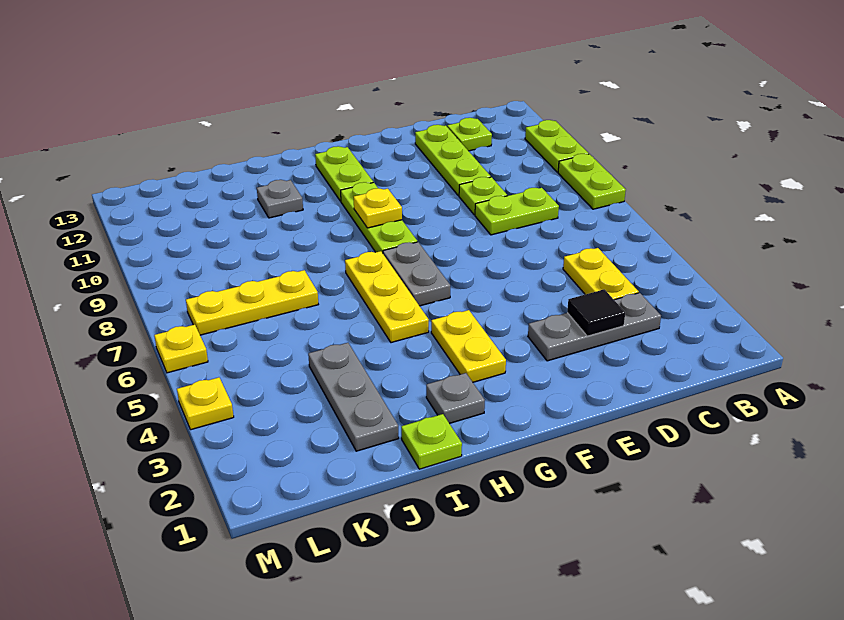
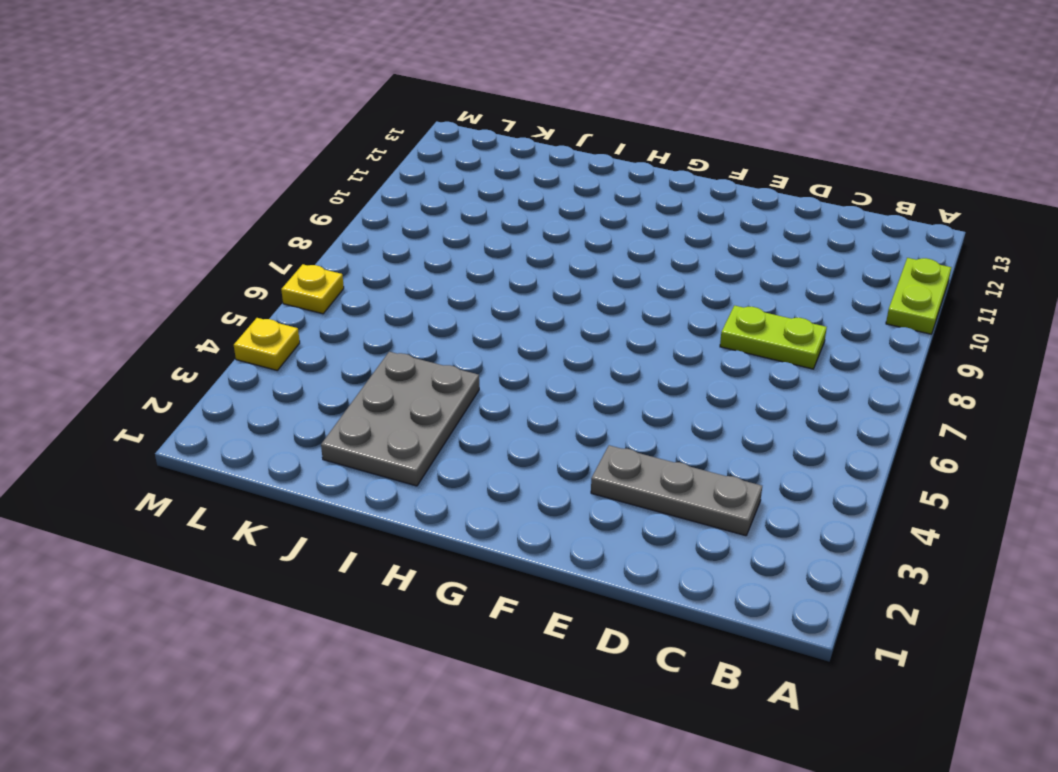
grey 2x3 plate [321,352,479,486] -> grey 1x3 plate [308,343,399,451]
none -> lime 1x2 plate [558,154,626,209]
none -> yellow 1x2 plate [563,248,639,300]
none -> lime 1x1 plate [447,118,492,151]

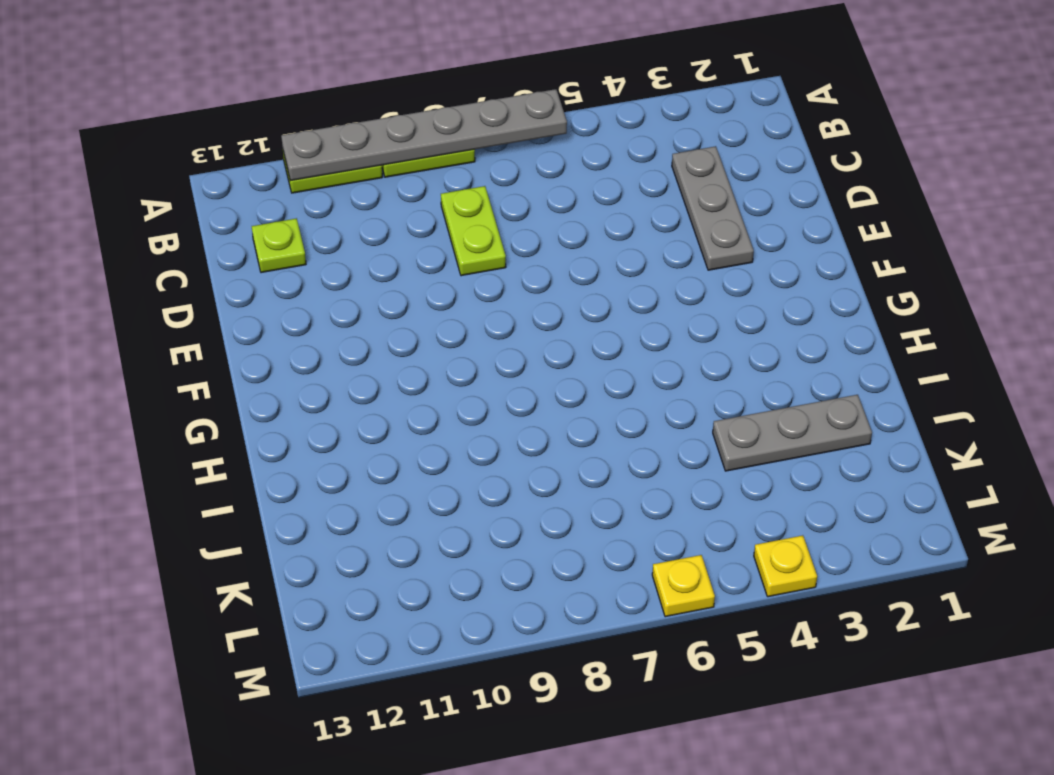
grey 1x6 plate [281,89,567,181] -> none
none -> yellow 1x2 plate [563,248,639,300]
none -> lime 1x1 plate [459,177,507,215]
none -> lime 1x3 plate [415,125,491,196]

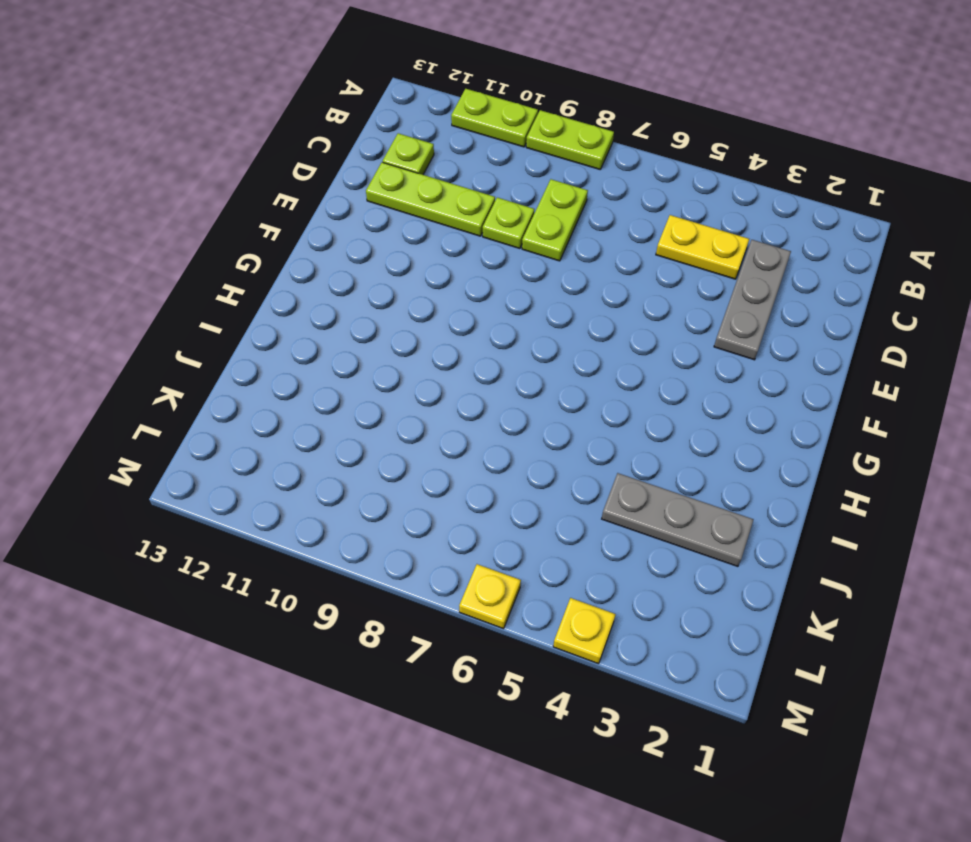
none -> yellow 1x2 plate [431,310,506,382]
none -> grey 1x2 plate [383,242,450,306]
none -> lime 1x3 plate [341,182,417,253]

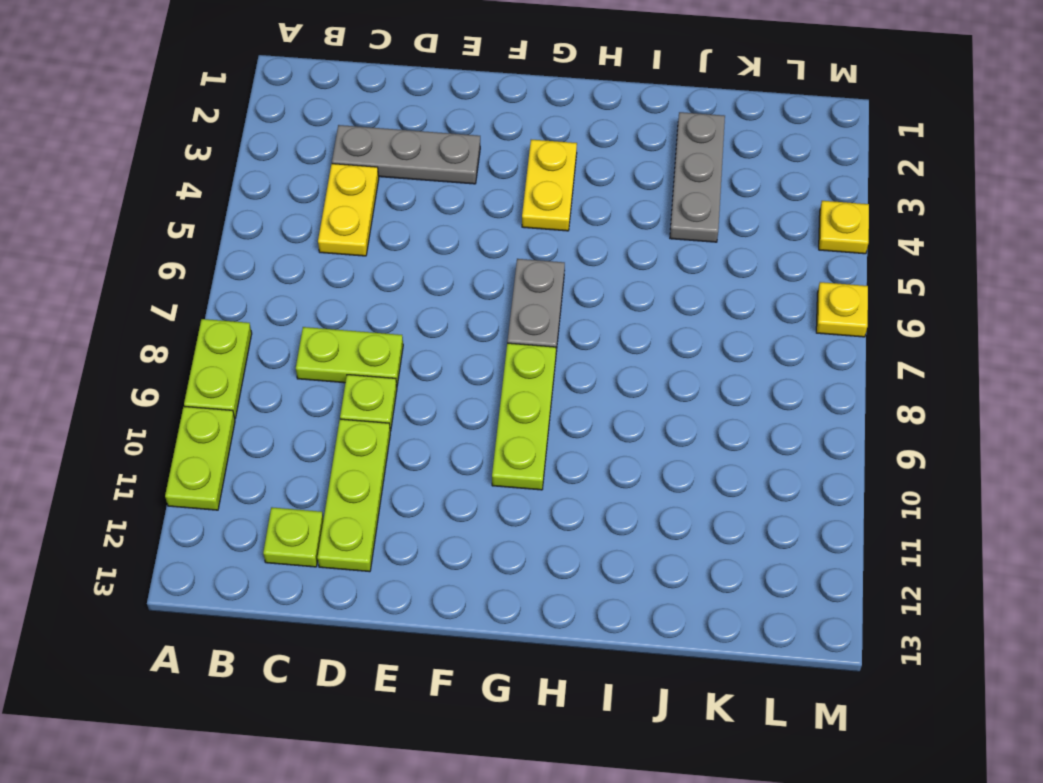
none -> lime 1x2 plate [315,146,373,201]
none -> grey 1x1 plate [426,373,485,424]
none -> yellow 1x3 plate [345,251,429,343]

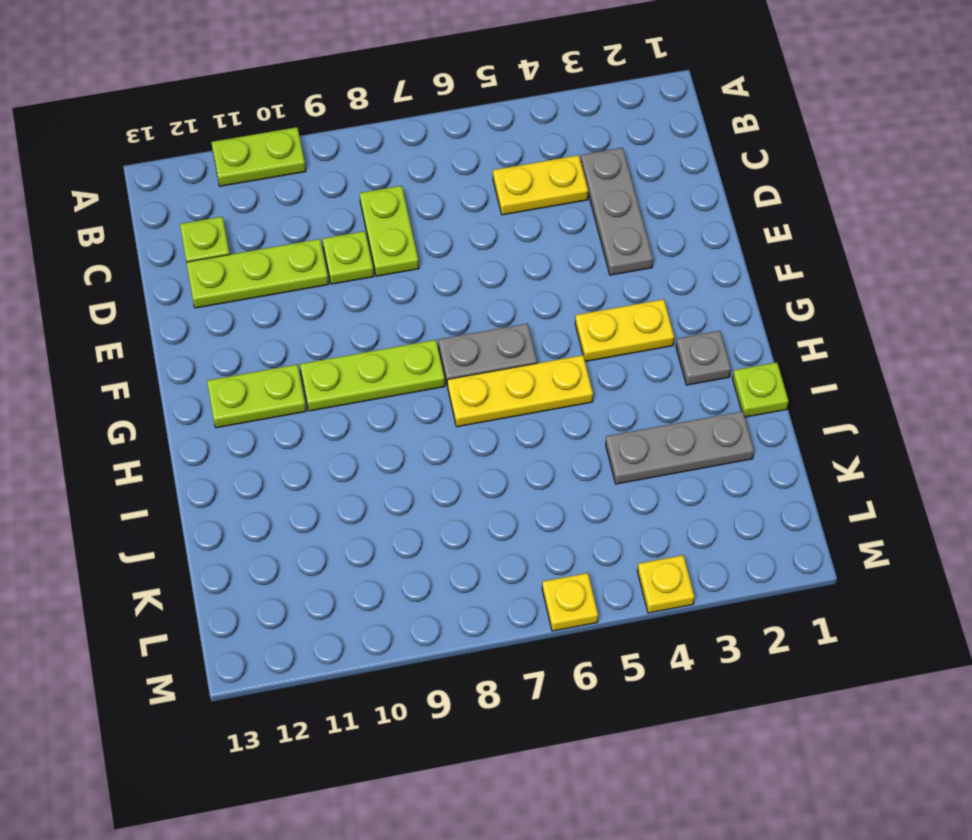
none -> lime 1x2 plate [558,154,626,209]
none -> grey 1x1 plate [257,180,303,218]
none -> yellow 1x3 plate [186,270,318,335]

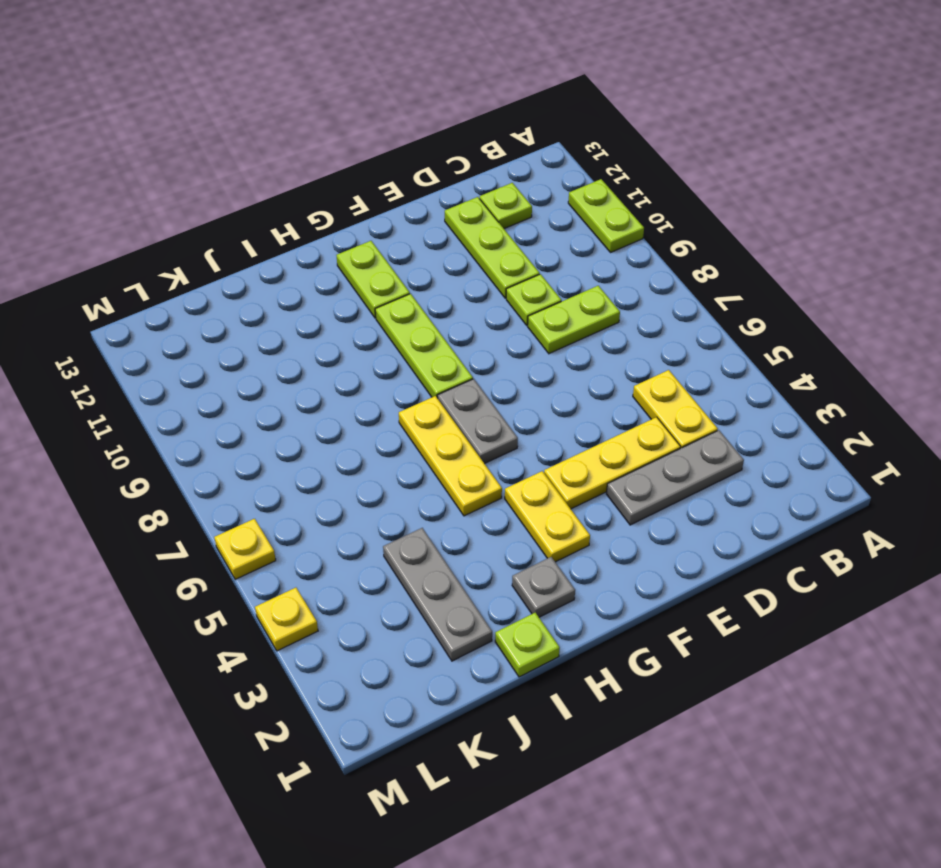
yellow 1x3 plate [544,417,680,509] -> yellow 1x3 plate moved to [186,270,318,335]
none -> lime 1x2 plate [558,154,626,209]
none -> grey 1x1 plate [257,180,303,218]
none -> black 1x1 tile [567,289,625,336]

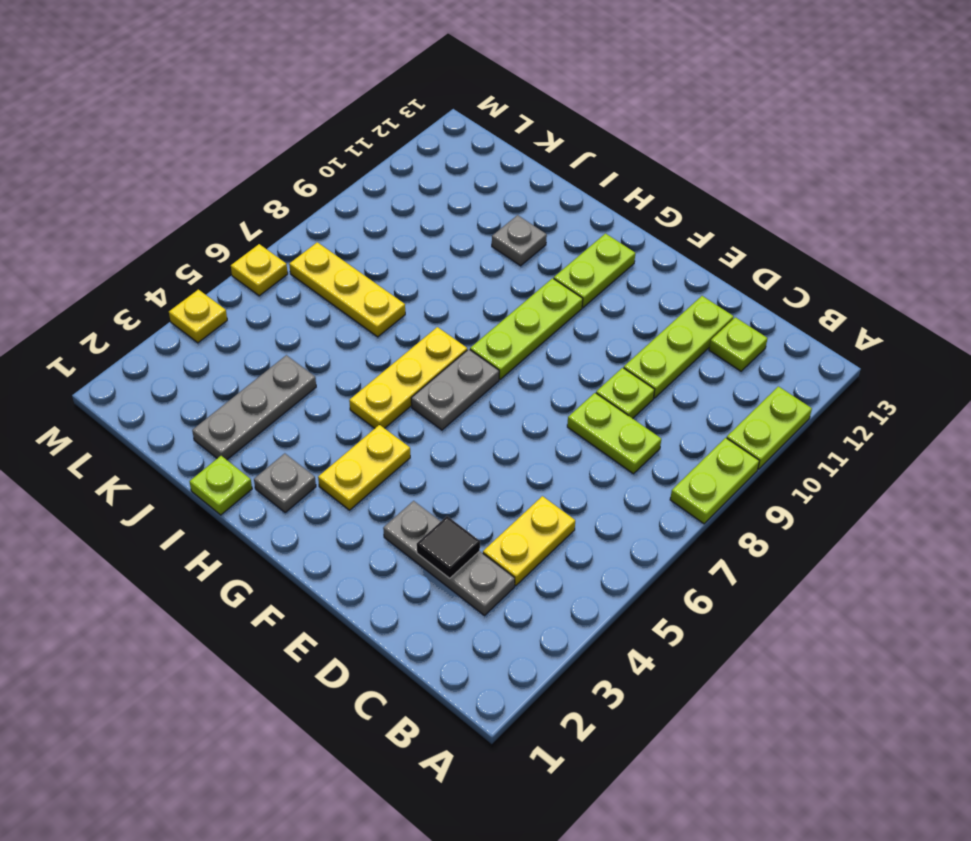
none -> yellow 1x1 plate [354,188,402,228]

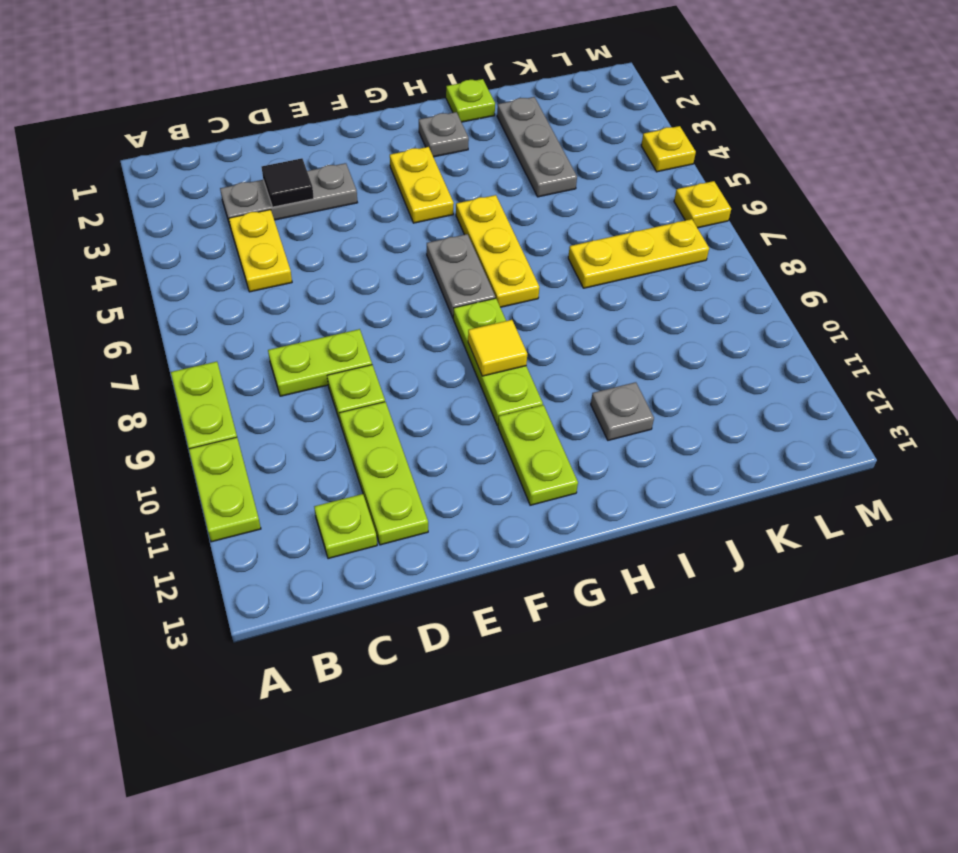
yellow 1x1 tile [468,320,527,376] -> yellow 1x1 plate [354,188,402,228]

